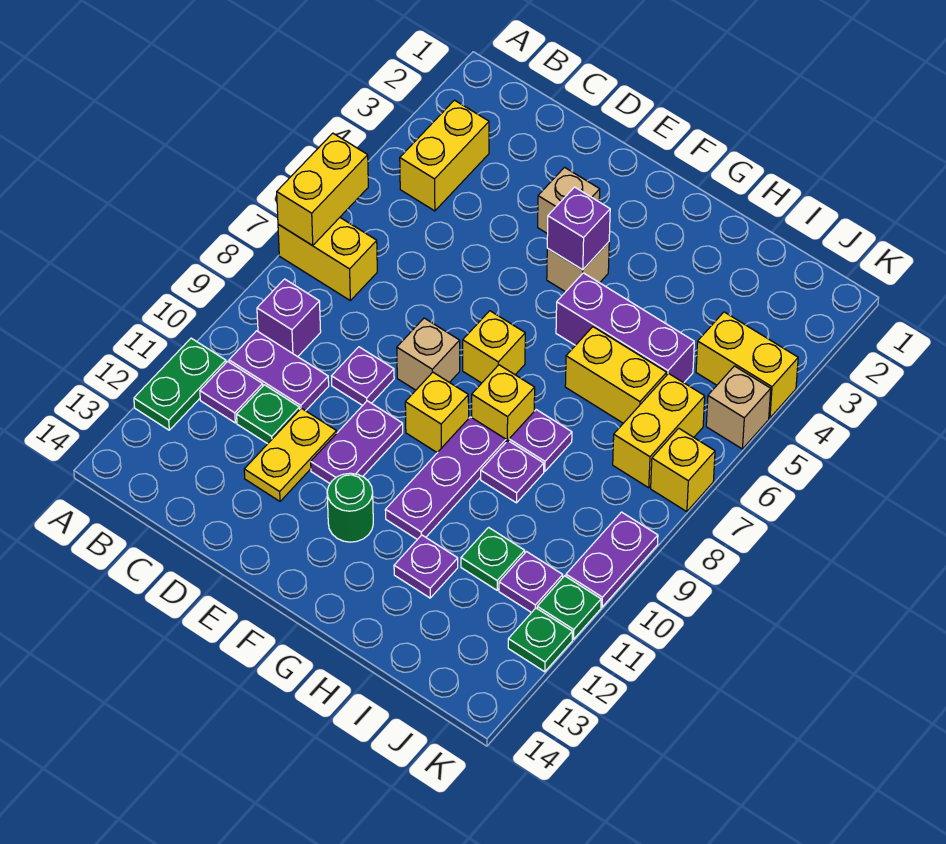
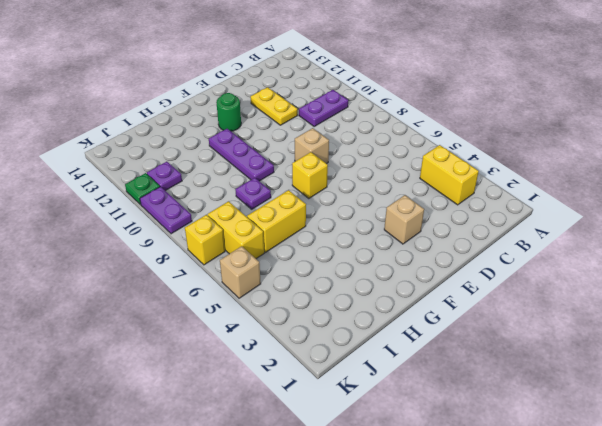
none -> yellow 1x2 brick [278,218,377,300]
none -> green 1x2 plate [134,338,226,430]
none -> purple 1x1 brick [257,279,321,357]
none -> purple 1x1 plate [200,361,263,423]

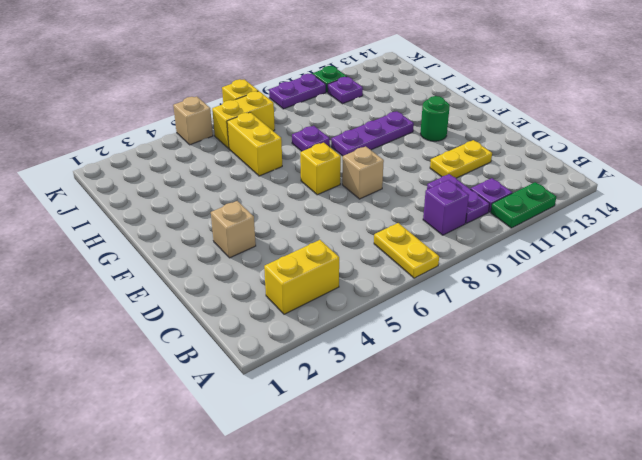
yellow 1x2 plate [374,223,439,278] -> yellow 1x2 brick [278,218,377,300]
none -> green 1x1 plate [237,385,300,444]
none -> purple 1x1 plate [332,347,394,405]
none -> purple 1x2 plate [311,401,403,483]
none -> tan 1x1 brick [547,242,609,292]

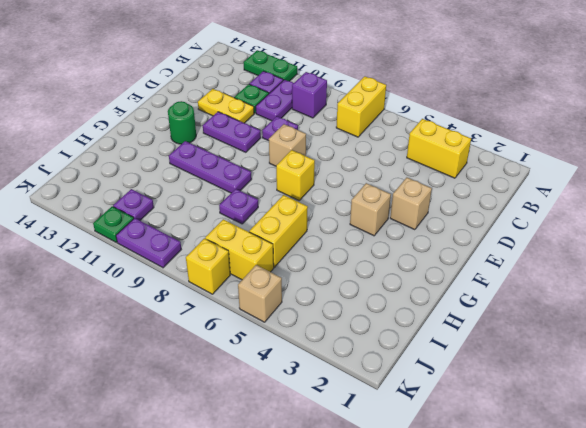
none -> yellow 1x1 brick [405,372,469,453]
none -> purple 1x3 brick [556,273,694,383]
none -> yellow 1x1 brick [472,365,535,442]
none -> purple 1x1 plate [481,441,544,503]

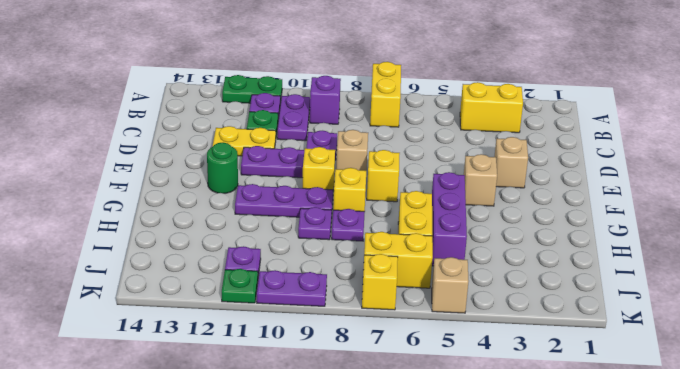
none -> purple 1x1 plate [394,535,458,598]
none -> green 1x1 plate [461,527,525,590]
none -> yellow 1x2 brick [696,312,798,418]
none -> green 1x1 plate [508,608,572,672]

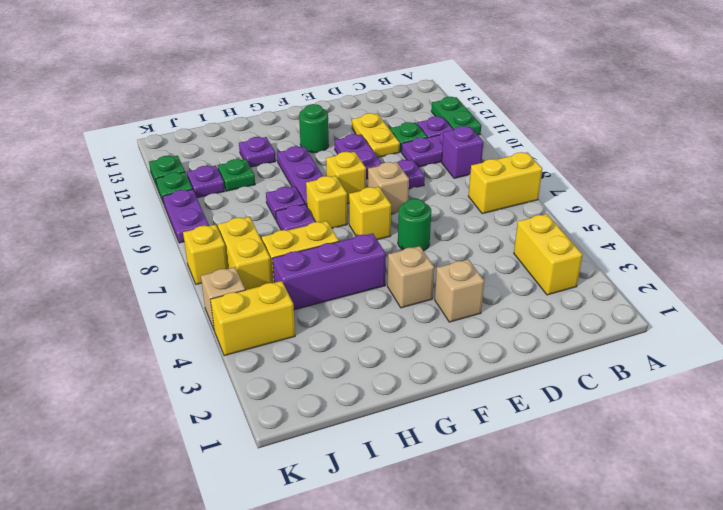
green 1x1 round brick [398,199,431,251] -> none
none -> yellow 1x2 brick [277,133,368,246]
none -> purple 1x1 brick [547,187,610,270]

